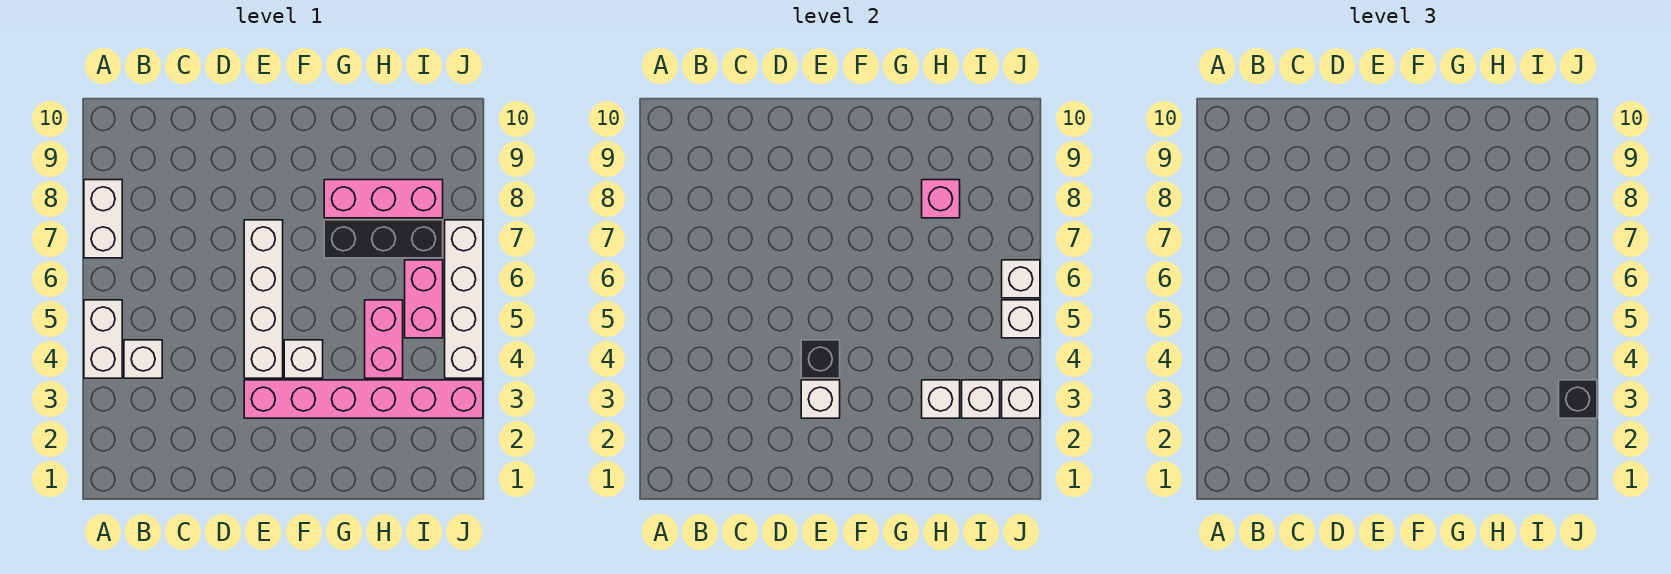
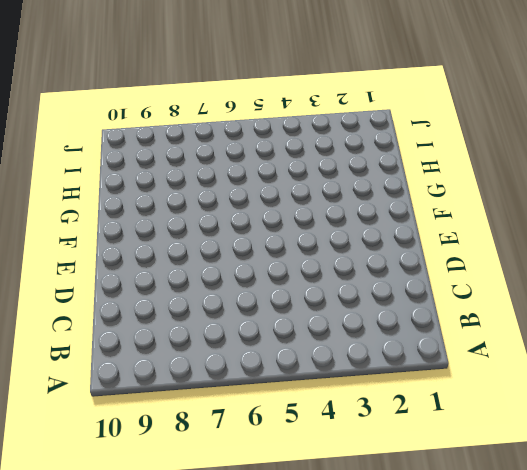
none -> white 1x2 brick [84,300,122,378]
none -> white 1x2 brick [84,180,122,258]
none -> white 1x1 brick [124,340,162,378]

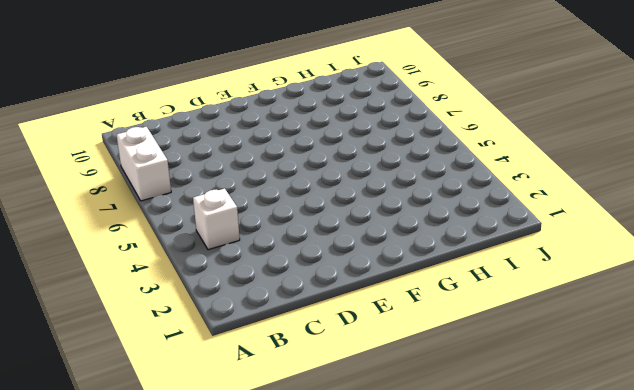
none -> white 1x2 brick [84,300,122,378]
none -> pink 1x6 brick [244,380,483,418]
none -> white 1x4 brick [244,220,283,378]

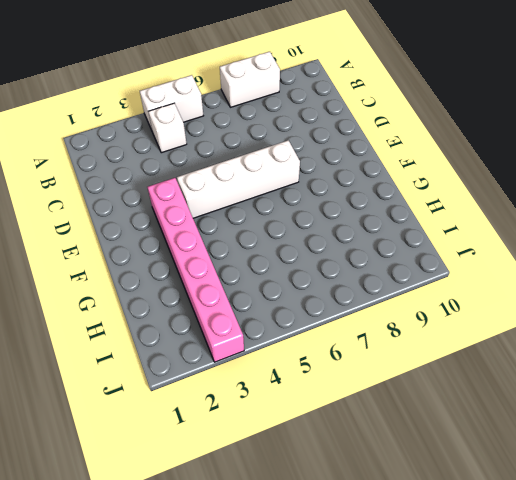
none -> white 1x1 brick [284,340,323,378]
none -> black 1x3 brick [324,220,443,258]
none -> pink 1x3 brick [324,180,443,218]

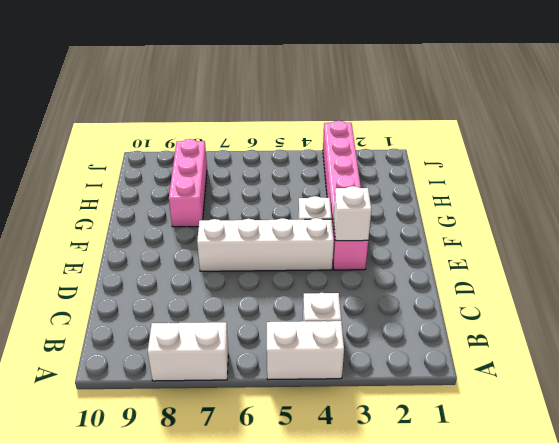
none -> black 1x3 brick [324,220,443,258]
none -> pink 1x2 brick [365,300,403,378]
none -> pink 1x2 brick [405,260,443,338]

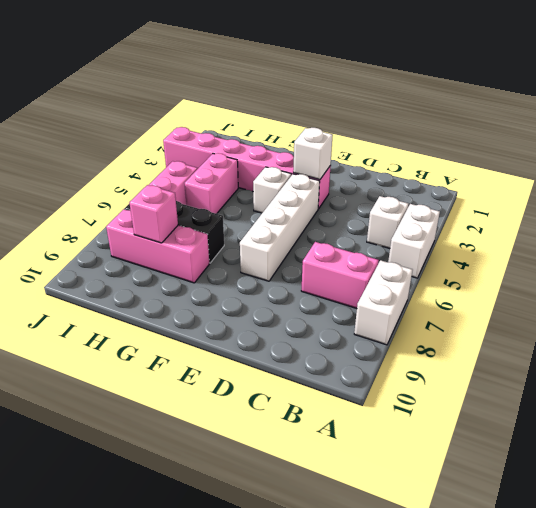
pink 1x2 brick [301,242,379,308] -> none
none -> white 1x4 brick [445,220,483,378]
none -> black 1x1 brick [801,340,840,378]
none -> white 1x1 brick [922,380,960,418]

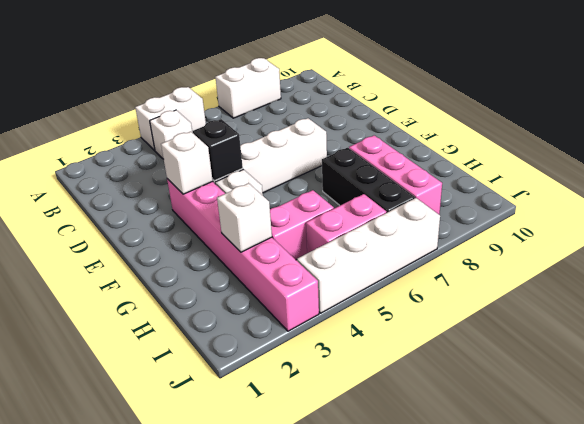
none -> pink 1x1 brick [922,180,960,218]
none -> white 1x1 brick [962,380,1000,418]
none -> white 1x1 brick [1002,380,1040,418]

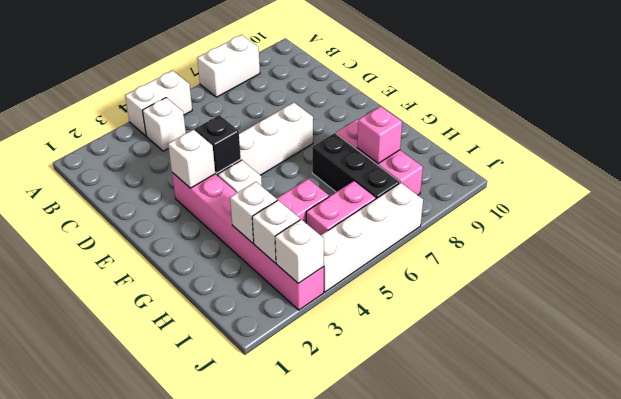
none -> white 1x1 brick [1002,300,1040,338]
none -> white 1x1 brick [1002,260,1040,298]
none -> black 1x1 brick [1559,380,1597,418]

